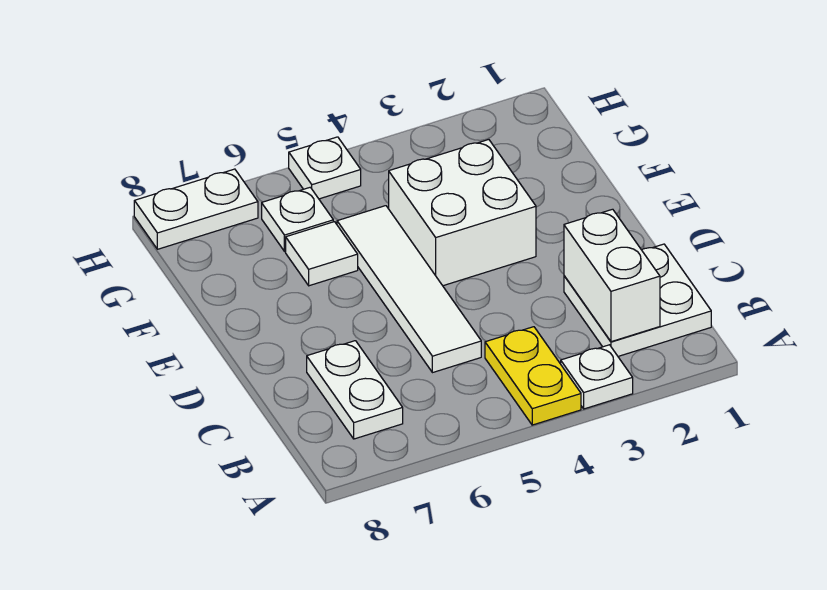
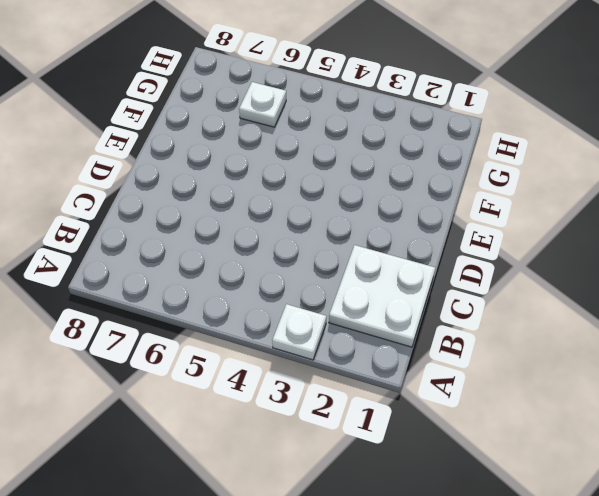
none -> yellow 1x2 plate [485,327,581,425]
none -> white 1x2 plate [307,341,403,439]

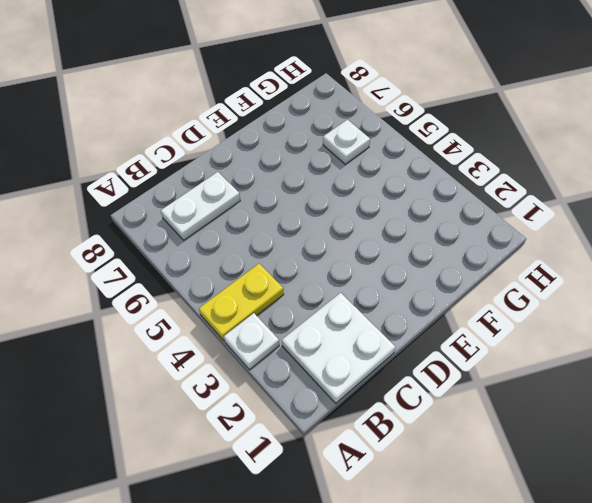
none -> white 1x4 tile [337,206,481,373]
none -> white 2x2 brick [389,140,536,286]

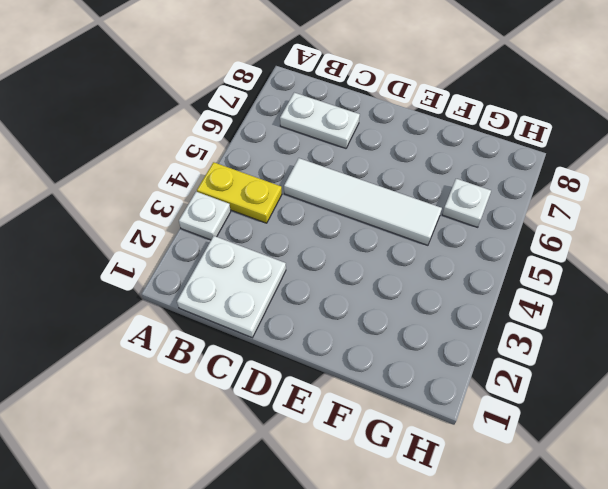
none -> white 2x2 brick [389,140,536,286]
none -> white 1x1 tile [286,222,358,286]

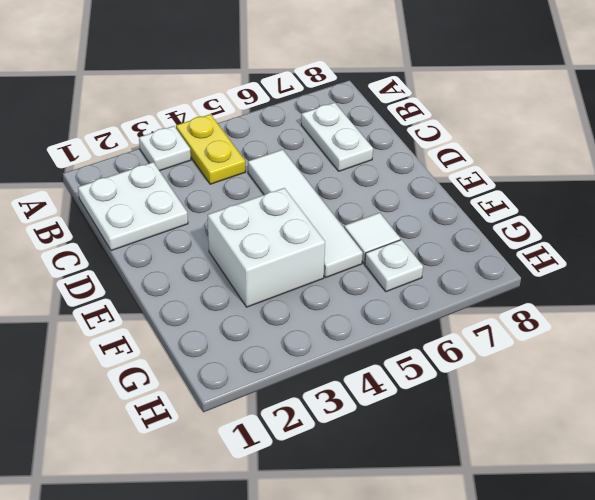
none -> white 1x1 plate [289,137,361,199]
none -> white 1x2 plate [134,169,258,249]

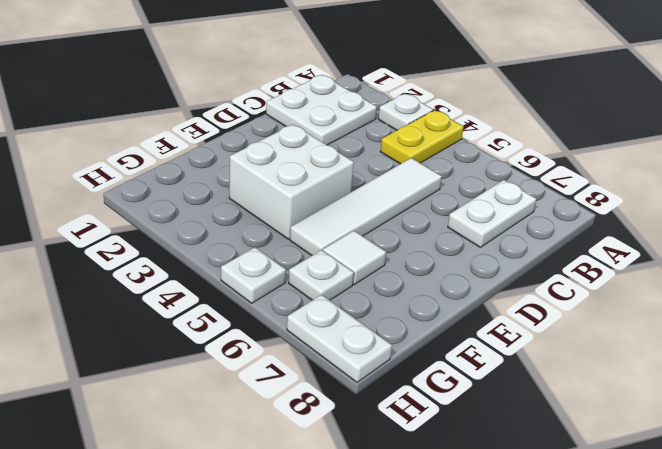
none -> white 1x2 brick [564,209,660,342]

